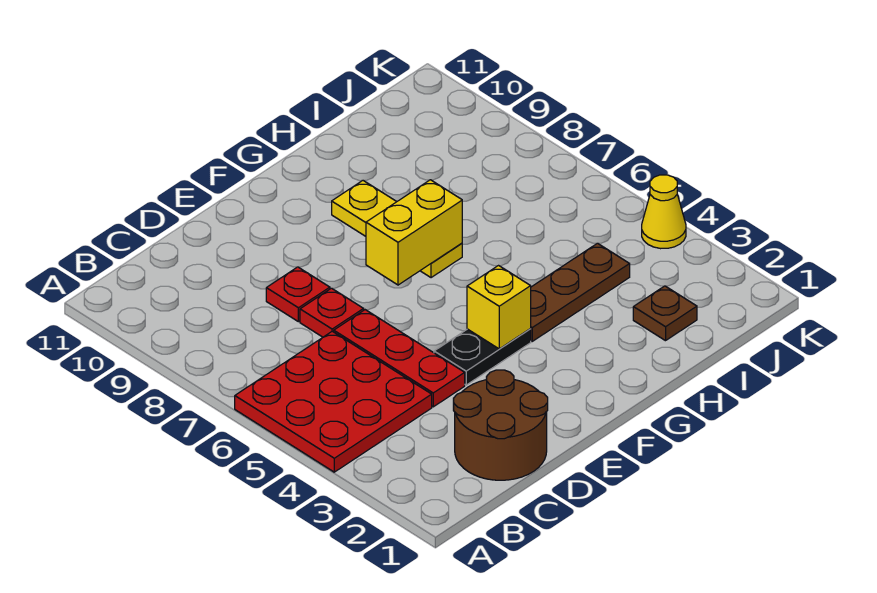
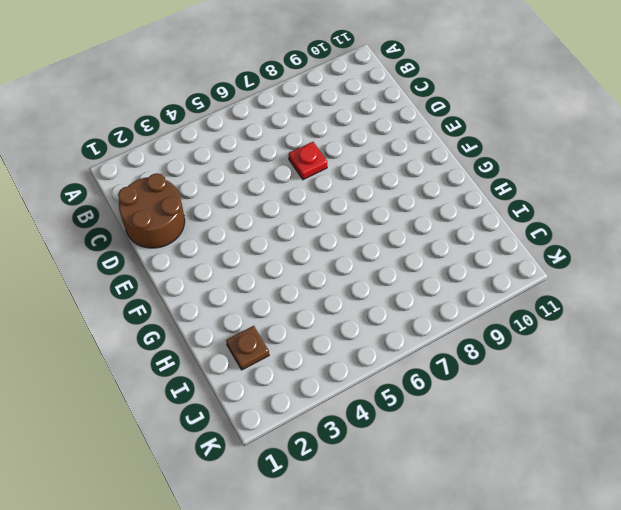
none -> red 3x3 plate [235,331,432,472]
none -> red 1x3 plate [334,310,465,407]
none -> red 1x1 plate [266,267,330,322]

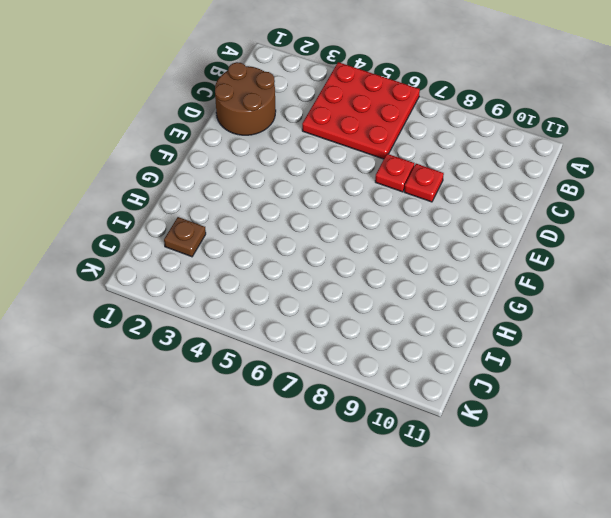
none -> red 1x3 plate [334,310,465,407]
none -> black 1x2 plate [434,329,531,385]
none -> brown 1x3 plate [530,243,630,341]

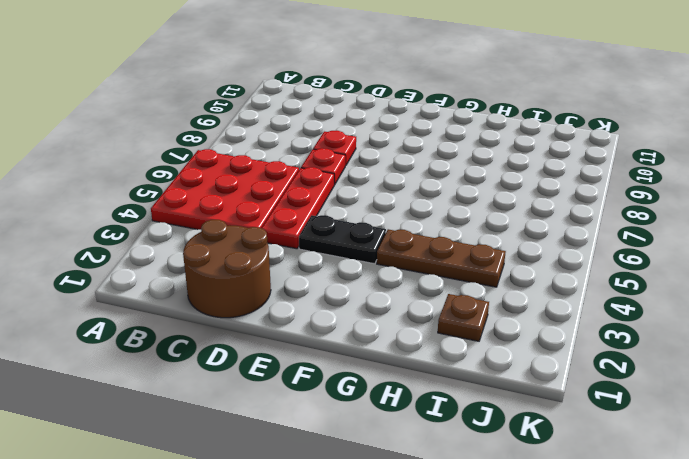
none -> yellow 1x3 plate [332,180,462,278]
none -> yellow 1x1 cone [642,175,686,249]
none -> yellow 1x1 brick [467,266,531,349]

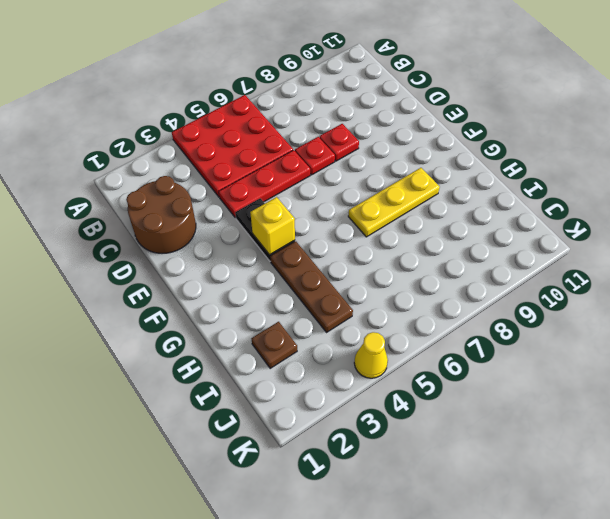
none -> yellow 1x2 brick [366,180,462,285]

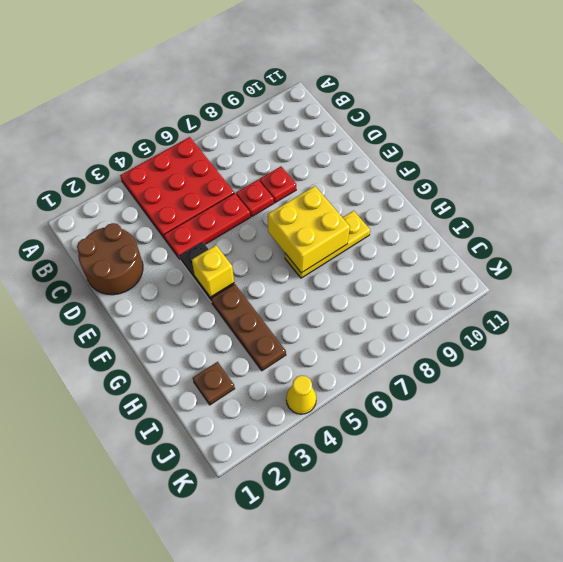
yellow 2x2 brick [268,186,350,273] -> yellow 1x2 brick [366,180,462,285]

